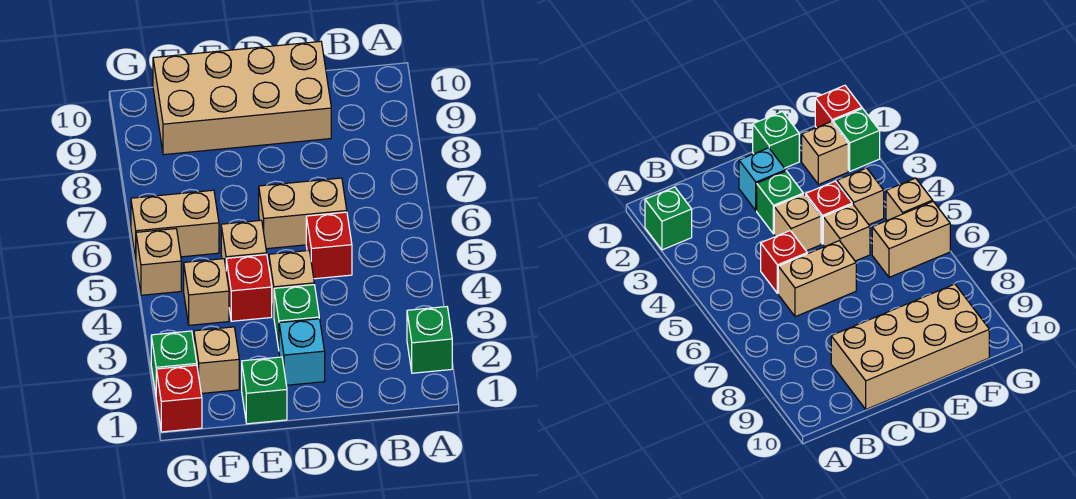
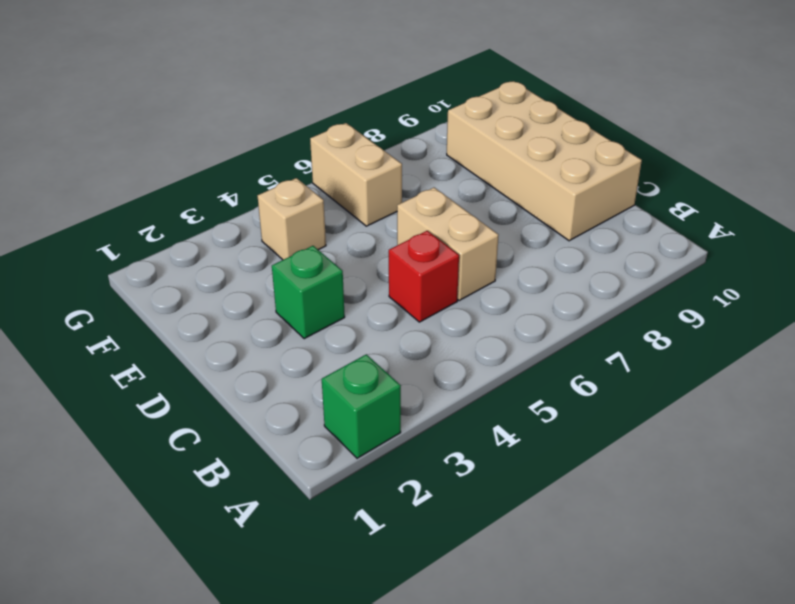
none -> cyan 1x1 brick [279,319,325,385]
none -> tan 1x1 brick [269,250,314,315]
none -> green 1x1 brick [242,357,287,424]

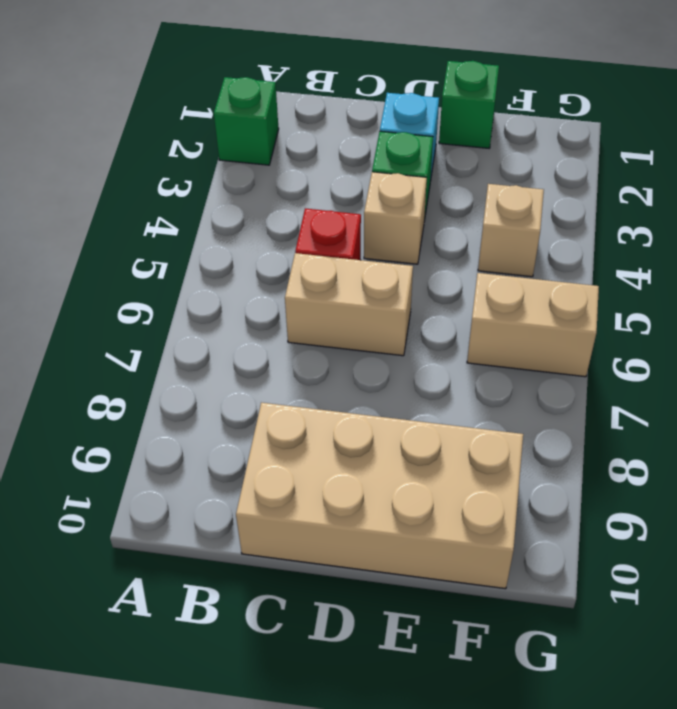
none -> red 1x1 brick [226,255,272,321]
none -> tan 1x1 brick [221,220,267,267]
none -> tan 1x1 brick [194,327,239,394]

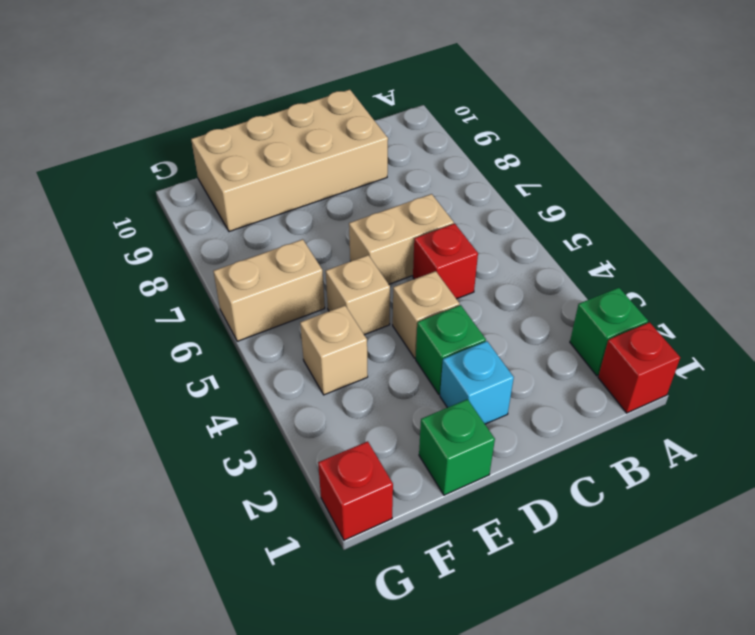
red 1x1 brick [598,322,680,413] -> red 1x1 brick moved to [226,255,272,321]
none -> tan 1x1 brick [194,327,239,394]
none -> green 1x1 brick [151,331,197,393]
none -> tan 1x1 brick [136,229,181,295]

